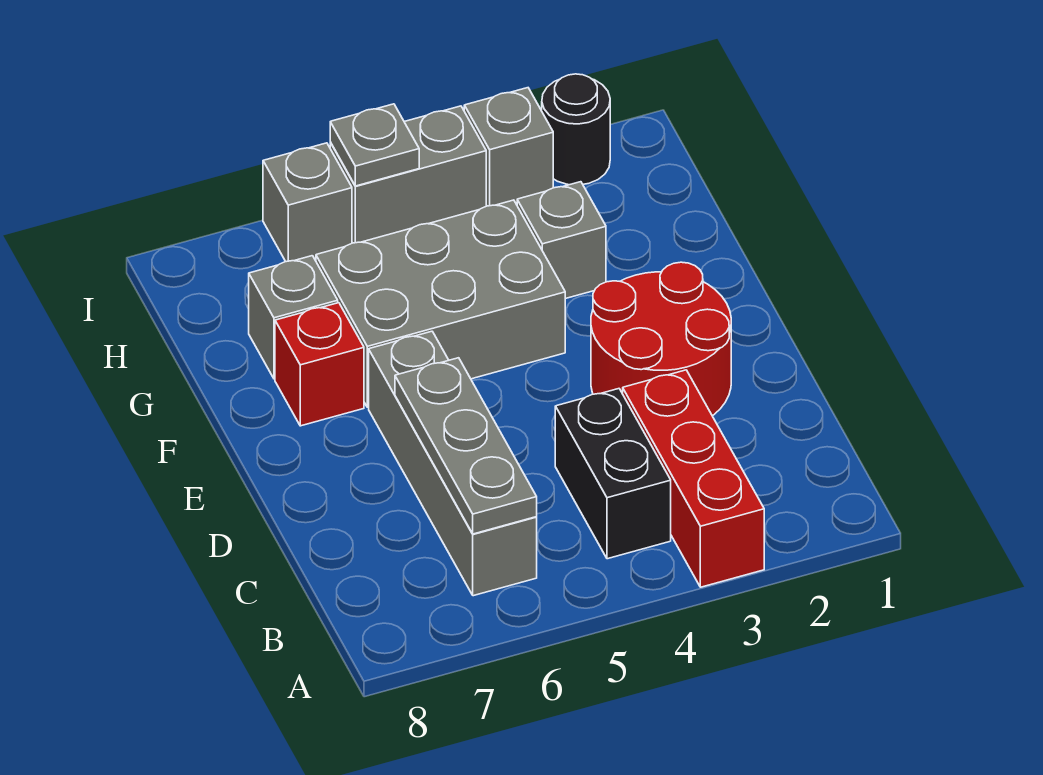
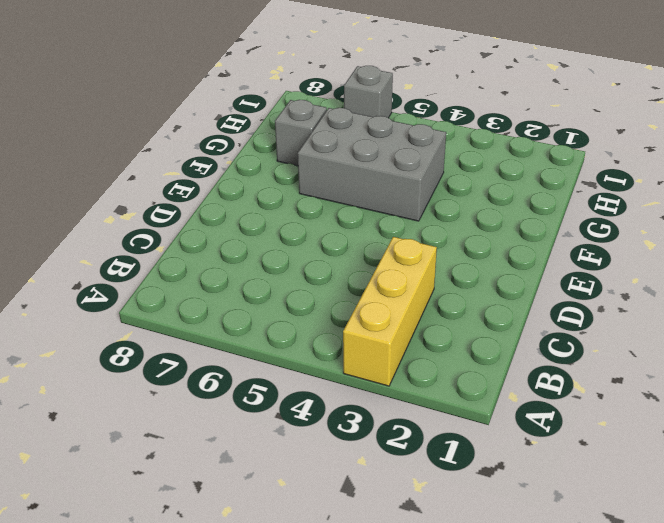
yellow 1x3 brick [343,237,437,386] -> red 1x3 brick [623,370,764,587]
none -> black 1x2 brick [555,389,671,559]
none -> grey 1x4 brick [369,331,537,596]
none -> red 2x2 round brick [591,262,731,416]

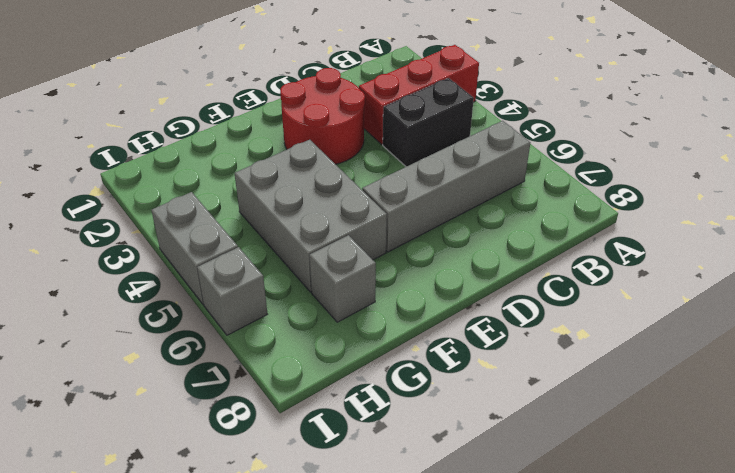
none -> red 1x1 brick [275,303,364,426]
none -> grey 1x1 brick [517,182,606,299]
none -> black 1x1 round brick [542,74,610,185]

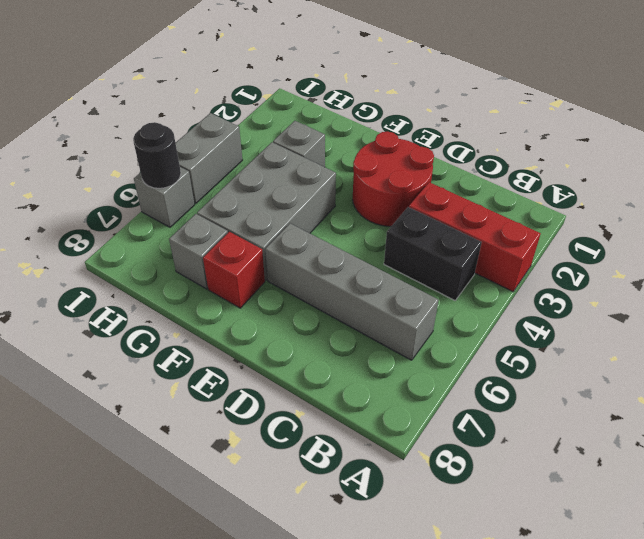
black 1x1 round brick [133,122,181,188] -> black 1x1 round brick moved to [542,74,610,185]
none -> grey 1x1 brick [464,88,553,206]
none -> grey 1x3 plate [395,358,537,534]
none -> grey 1x1 plate [330,104,419,186]

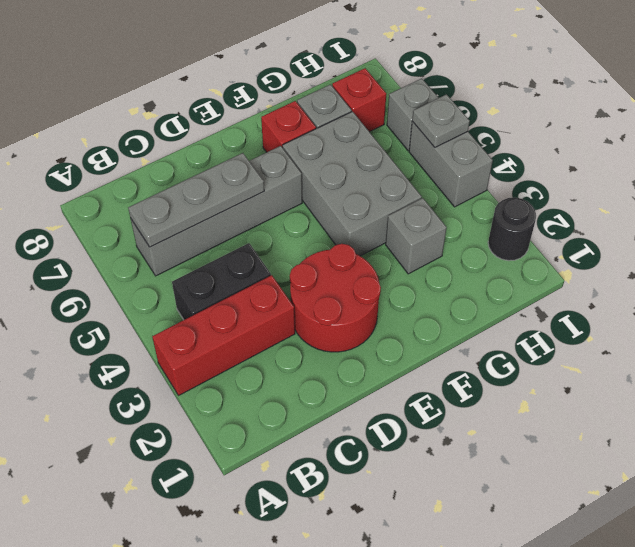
red 1x1 brick [332,68,386,132] -> none
none -> grey 1x1 brick [464,88,553,206]

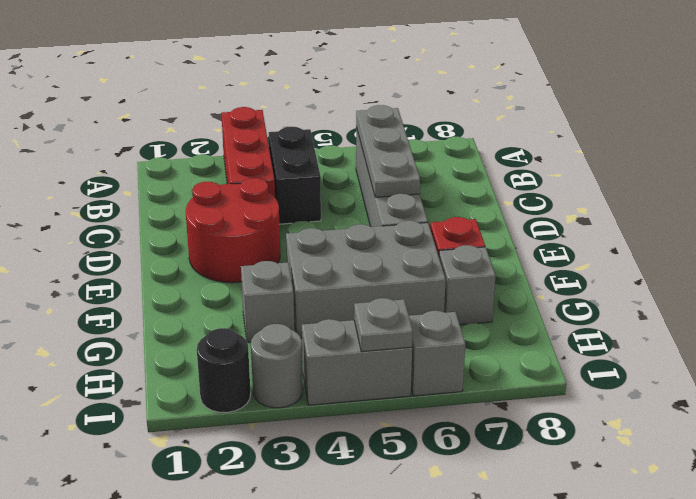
grey 1x1 round brick [251,324,303,408] -> grey 1x1 brick [464,88,553,206]

